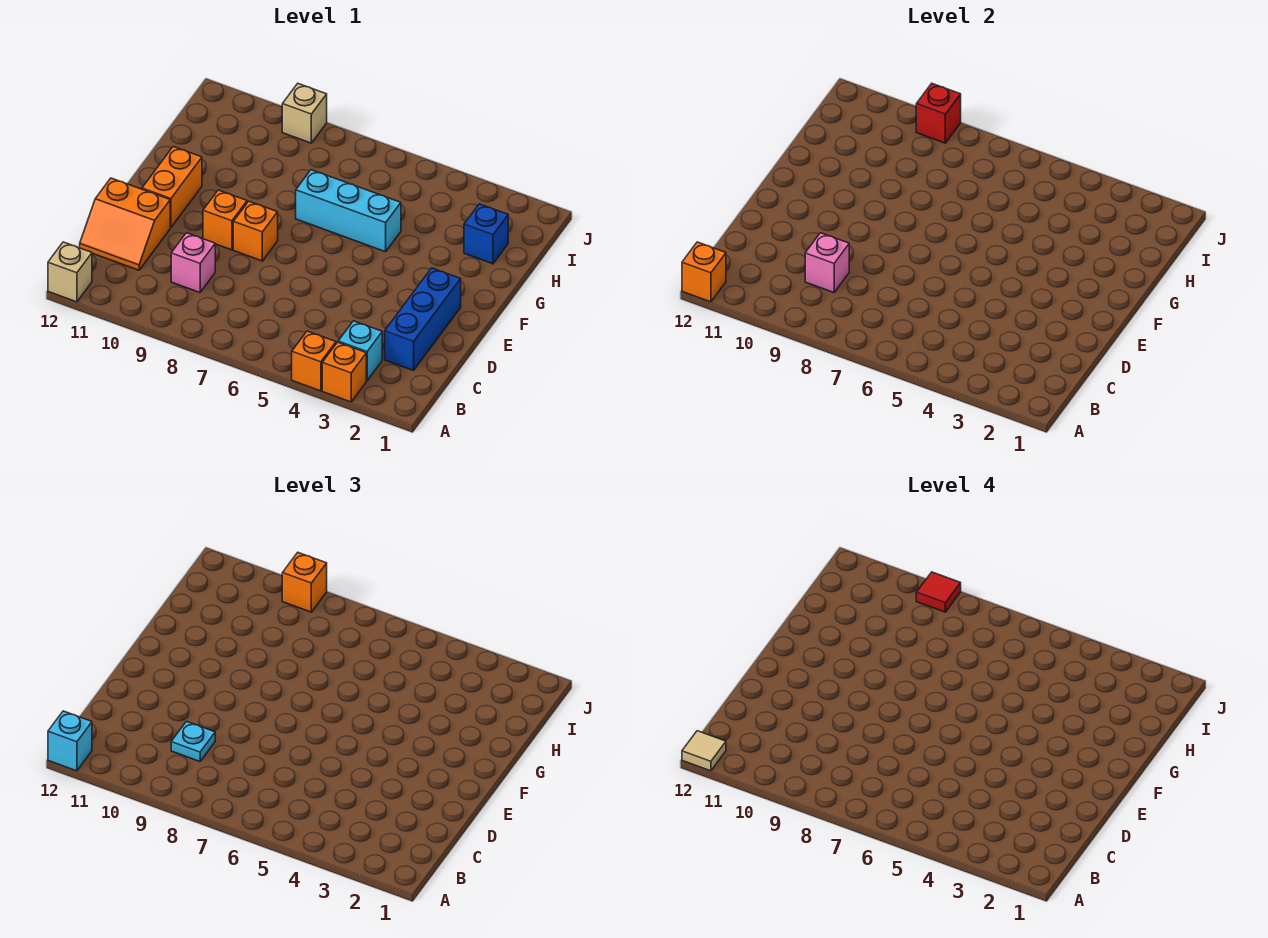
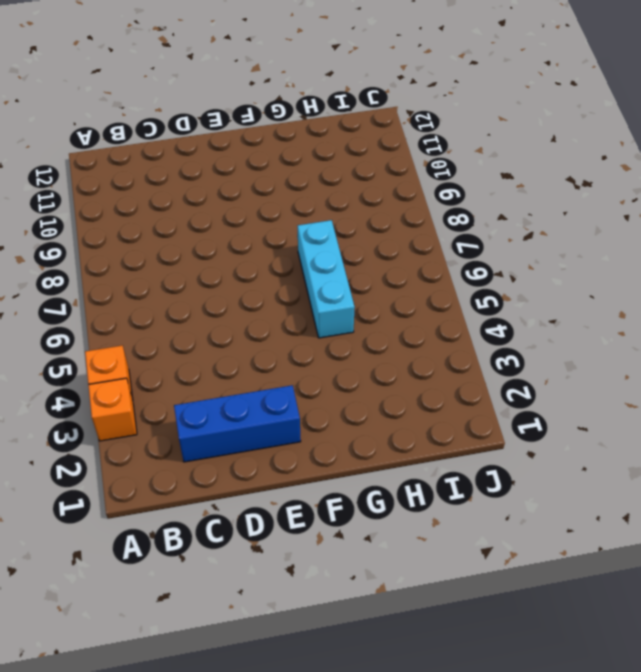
none -> tan 1x1 brick [48,242,92,302]
none -> cyan 1x1 brick [338,321,382,381]
none -> pink 1x1 brick [171,233,215,292]

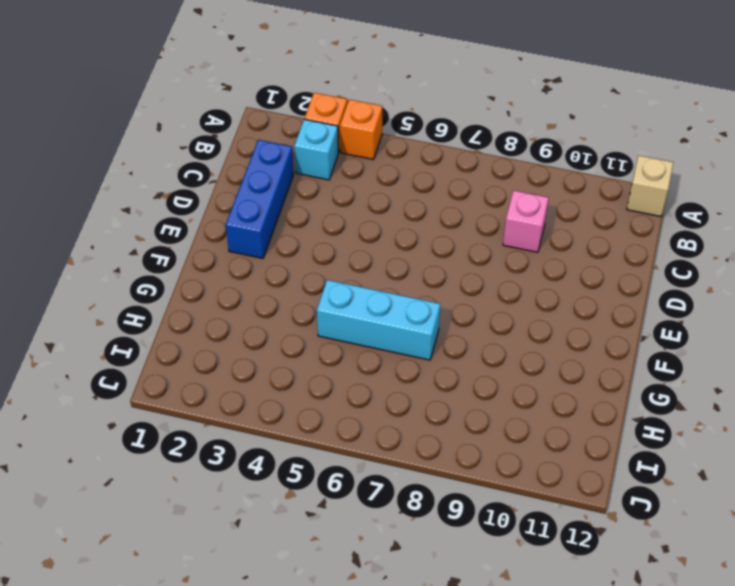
none -> orange 2x2 slope [80,178,170,270]
none -> orange 1x1 brick [233,201,278,261]
none -> orange 1x1 brick [203,190,247,250]

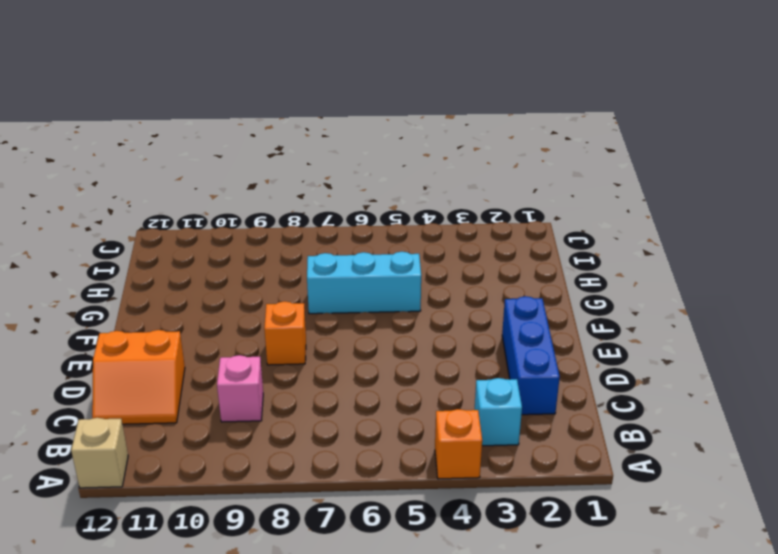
none -> orange 1x1 brick [322,342,366,402]
none -> orange 1x1 brick [203,190,247,250]
none -> orange 1x2 brick [142,147,202,228]

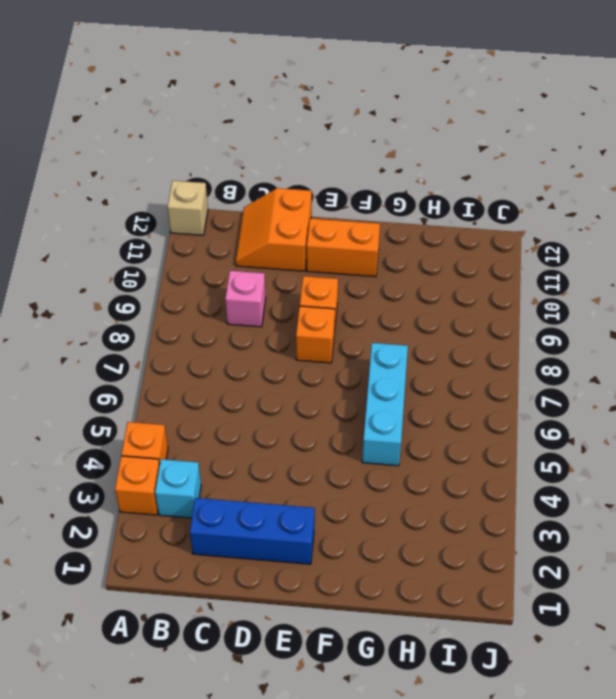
none -> blue 1x1 brick [464,204,508,264]
none -> tan 1x1 brick [282,84,327,143]
none -> orange 1x1 brick [682,242,726,302]

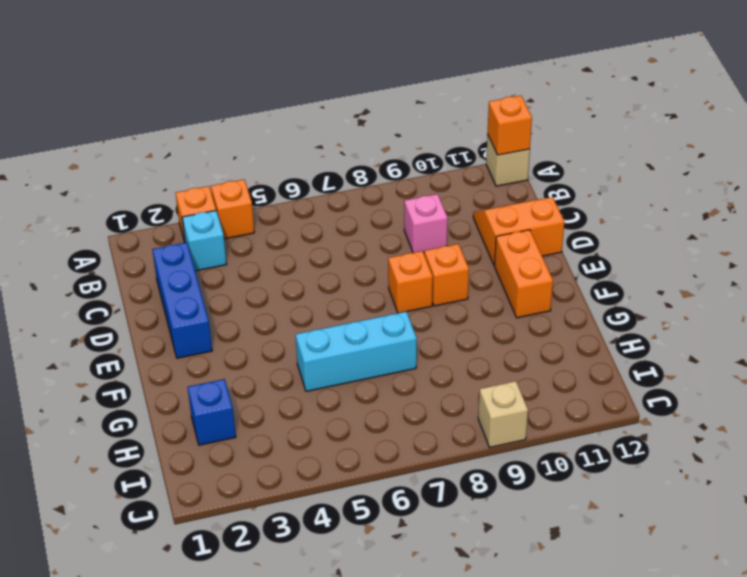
none -> pink 1x1 brick [805,233,849,292]
none -> red 1x1 brick [916,84,961,143]
none -> cyan 1x1 brick [48,711,92,771]

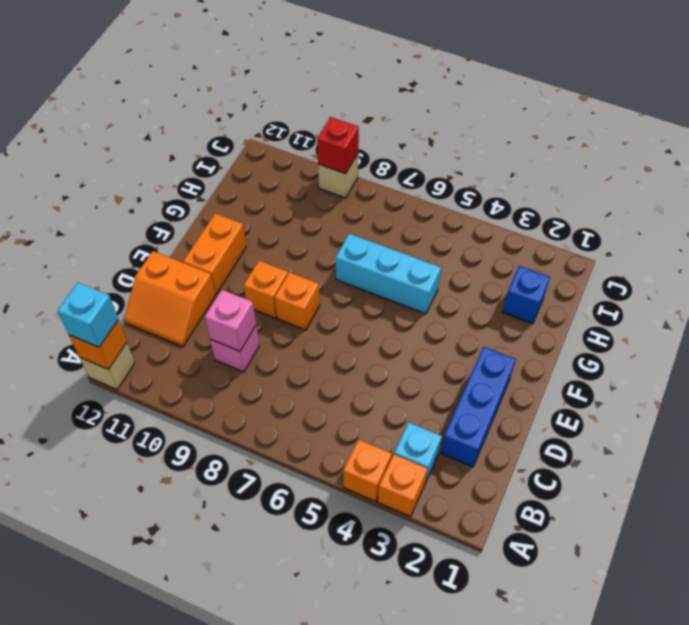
none -> cyan 1x1 plate [171,721,215,761]
none -> orange 1x1 brick [282,553,327,612]
none -> tan 1x1 tile [682,731,726,771]

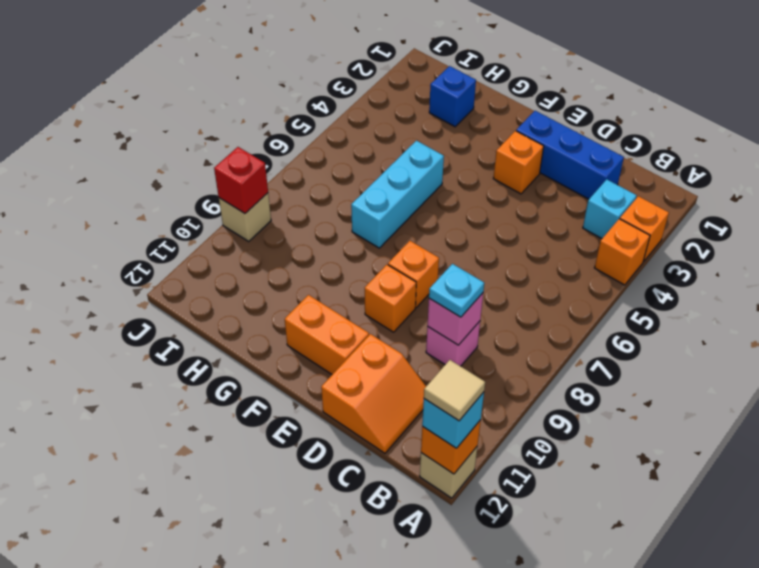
orange 1x1 brick [493,131,544,194] -> orange 1x1 brick moved to [282,553,327,612]
none -> red 1x1 tile [916,572,961,612]

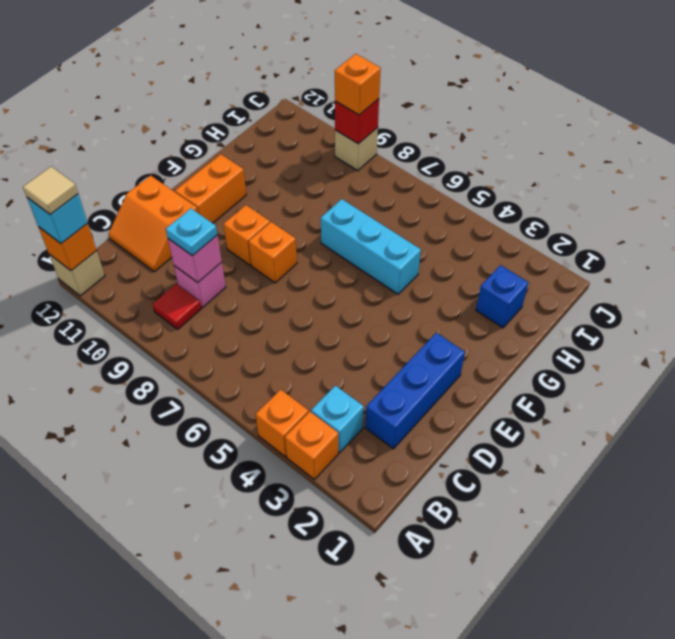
red 1x1 tile [152,284,201,329] -> red 1x1 tile moved to [916,572,961,612]

